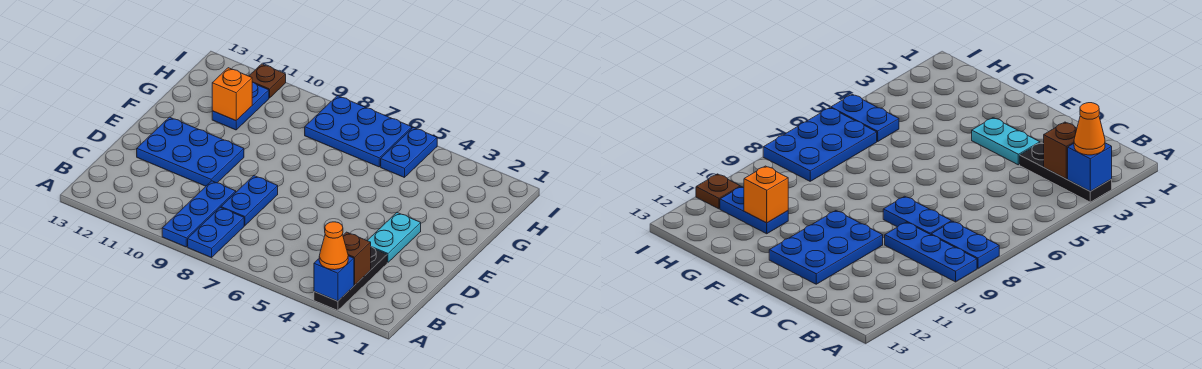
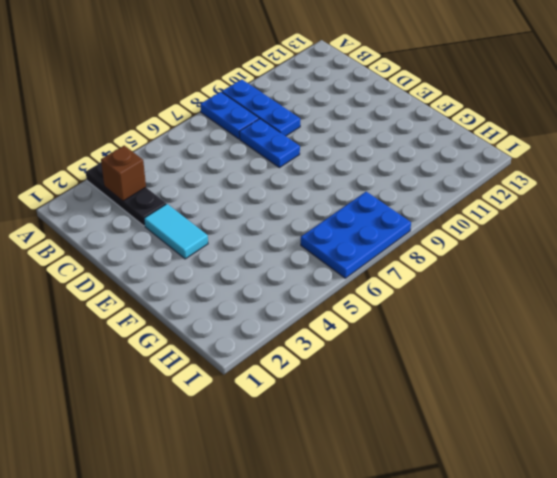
cyan 1x2 tile [144,204,208,259] -> cyan 1x2 plate [367,213,421,262]
none -> blue 2x3 plate [137,117,244,186]
none -> blue 1x2 plate [212,82,269,130]
none -> blue 1x2 plate [381,127,437,178]

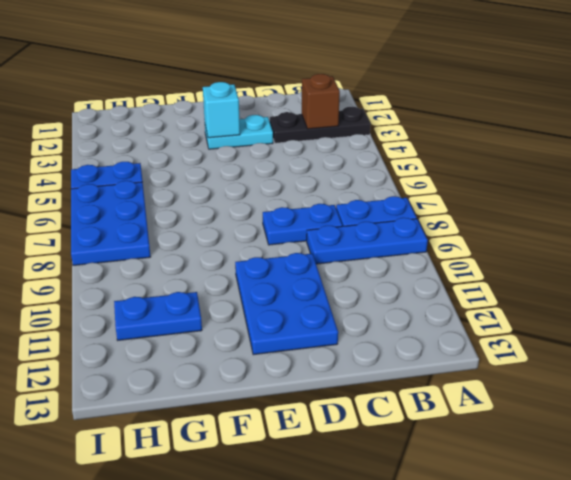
cyan 1x1 brick [203,82,240,138] -> none
none -> brown 1x1 plate [249,64,286,98]
none -> blue 1x1 brick [314,256,354,301]
none -> orange 1x1 brick [212,68,252,121]

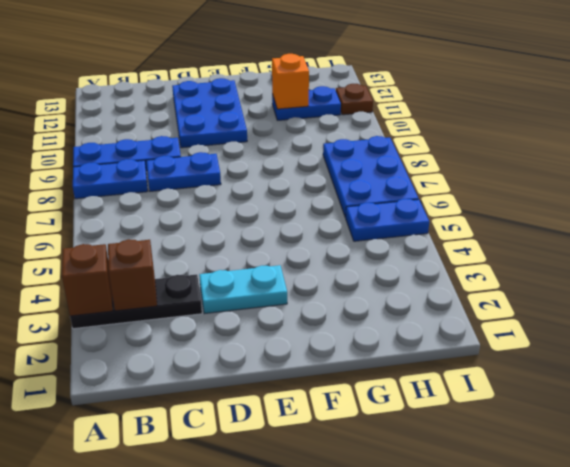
brown 1x1 brick [62,244,113,316] -> blue 1x1 brick [314,256,354,301]
none -> orange 1x1 cone [319,222,348,270]

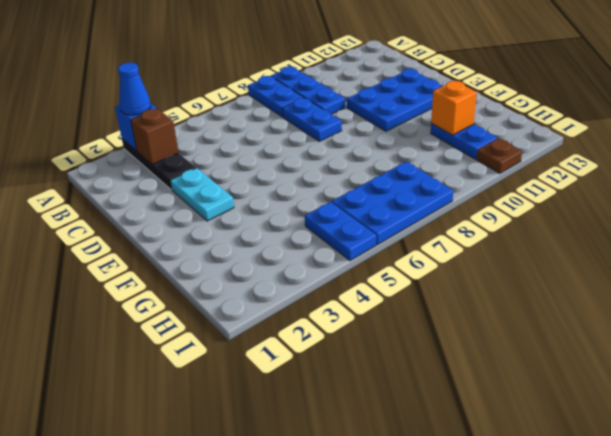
blue 1x1 cone [118,63,151,115] -> orange 1x1 cone [319,222,348,270]

